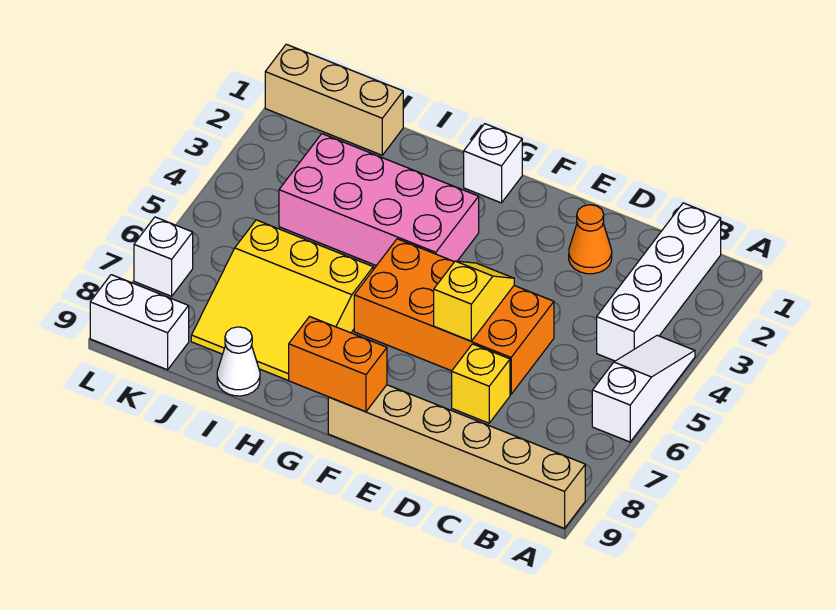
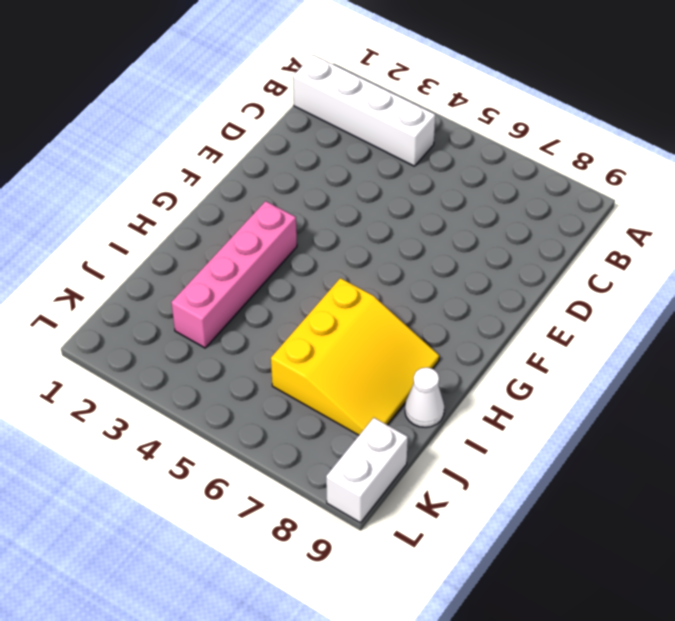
pink 1x4 brick [171,201,297,348] -> pink 2x4 brick [279,134,479,266]
none -> white 1x3 slope [592,335,695,442]
none -> tan 1x6 brick [328,385,585,528]
none -> orange 1x1 cone [569,205,612,274]

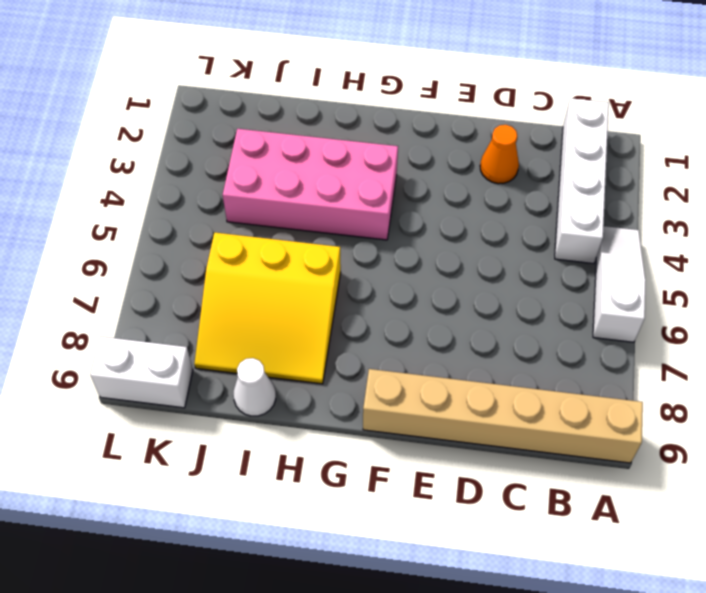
none -> orange 2x4 brick [354,239,554,394]
none -> yellow 1x1 brick [452,344,510,423]
none -> white 1x1 brick [464,124,522,203]

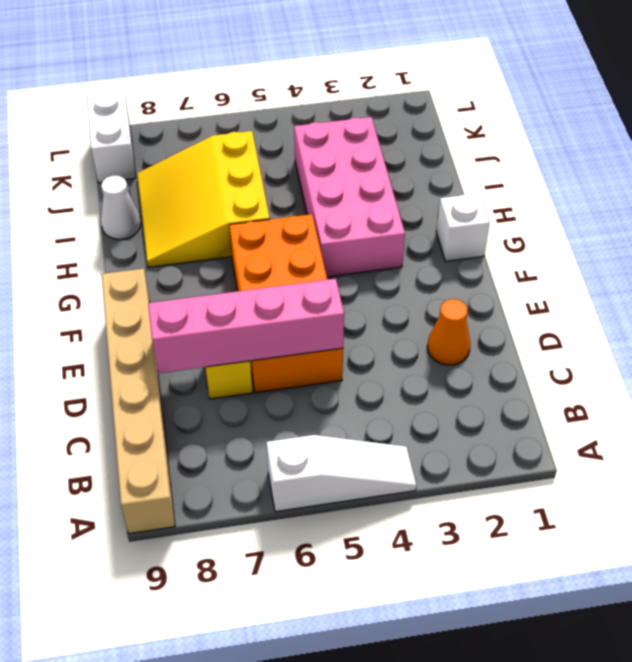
pink 1x4 brick [148,279,344,373] -> none
none -> white 1x4 brick [597,203,721,361]
none -> tan 1x3 brick [265,44,403,155]
none -> white 1x1 brick [134,217,193,296]

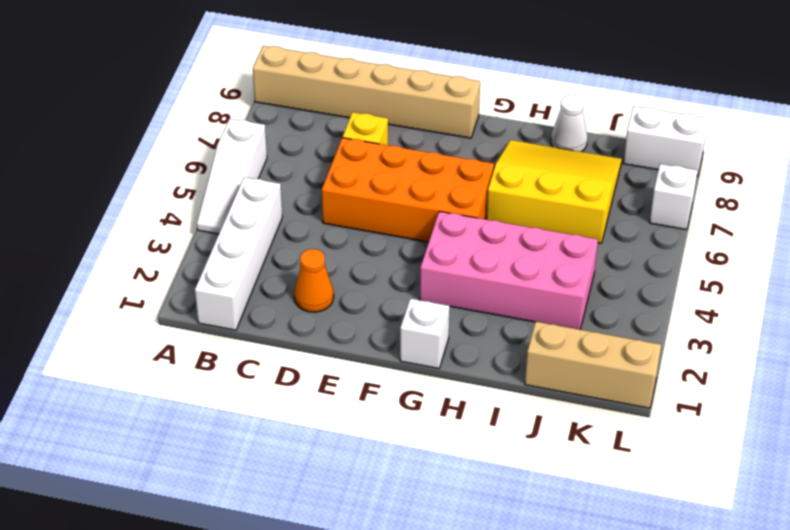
none -> yellow 1x2 slope [434,261,514,341]
none -> orange 1x2 brick [289,317,387,412]

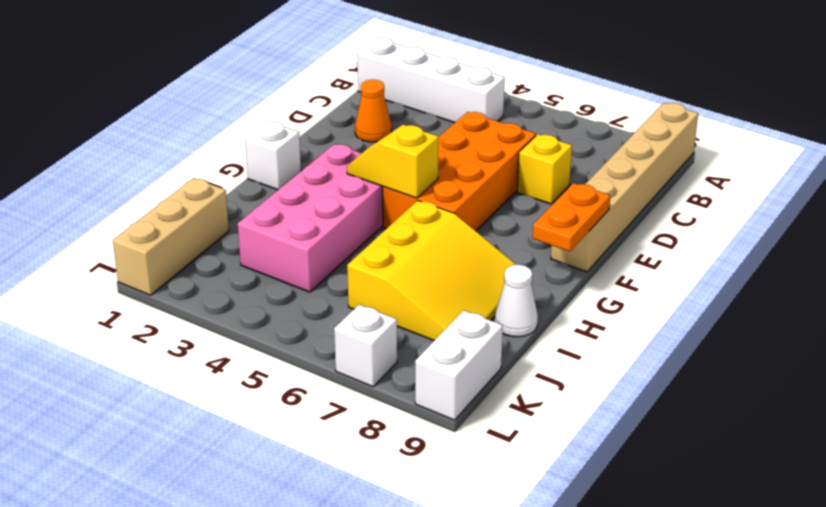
orange 1x2 plate [532,183,610,252] -> orange 1x2 brick [289,317,387,412]
yellow 1x2 slope [347,125,439,198] -> yellow 1x2 slope moved to [434,261,514,341]
none -> white 1x3 slope [592,335,695,442]

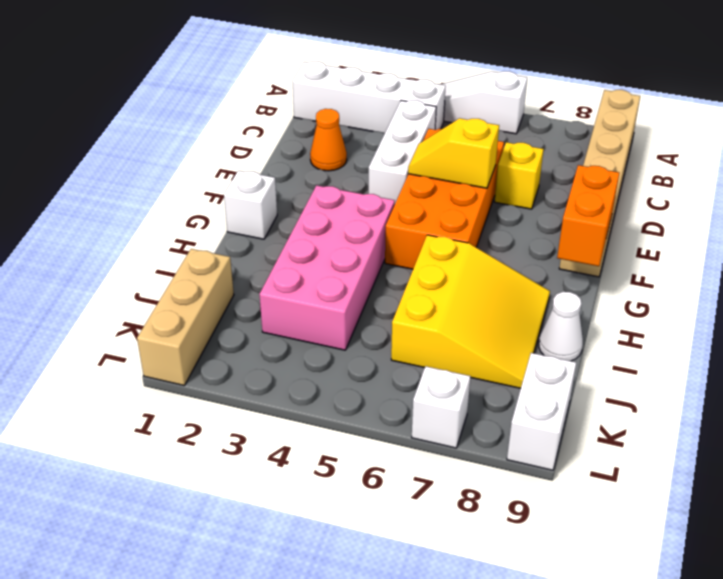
white 1x3 brick [369,100,436,203] -> none

